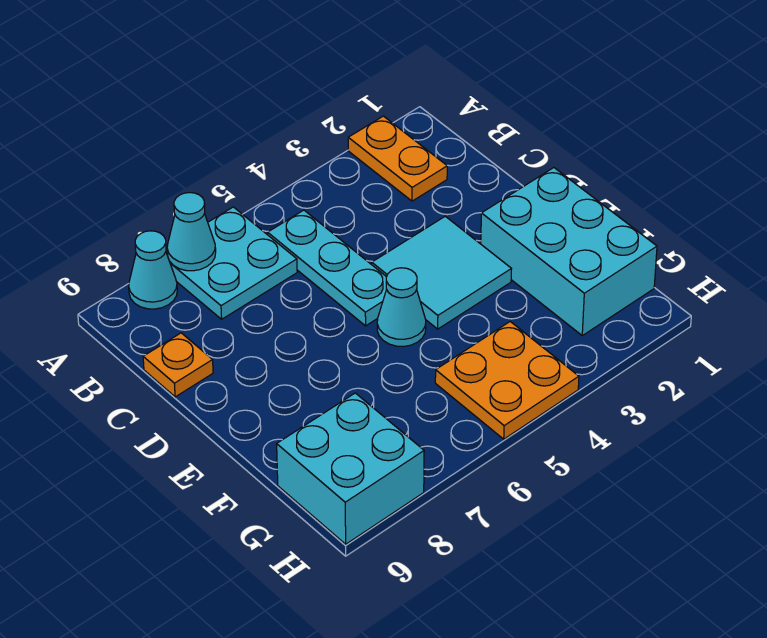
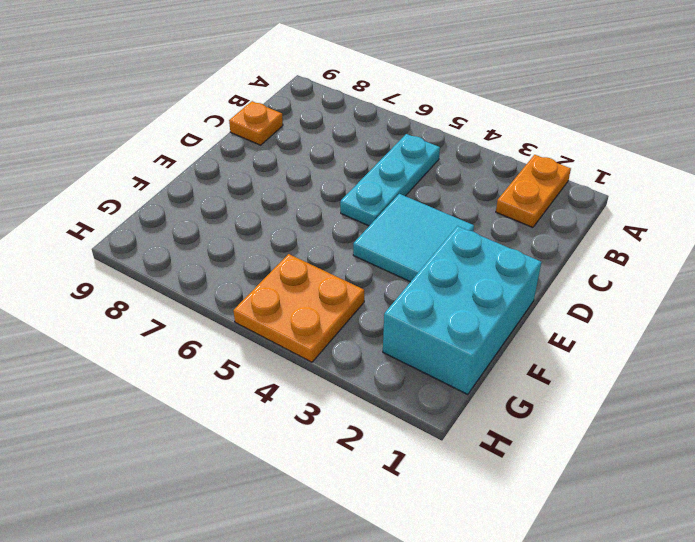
none -> cyan 2x2 plate [166,207,297,319]
none -> cyan 1x1 cone [129,231,177,309]

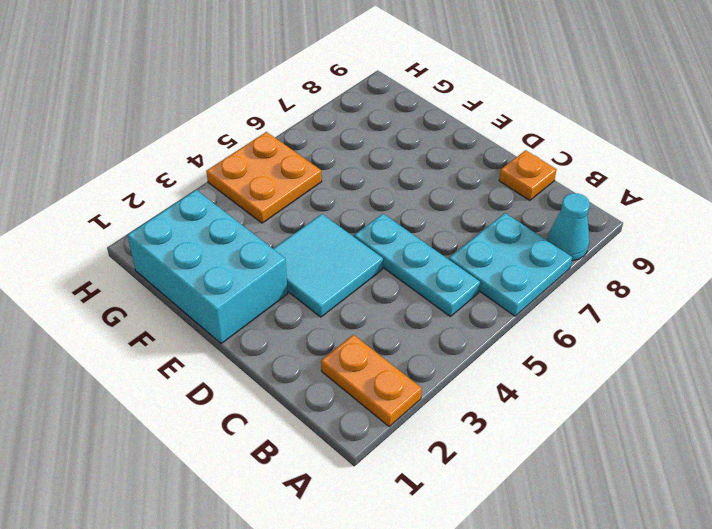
none -> cyan 1x1 cone [377,268,426,346]
none -> cyan 2x2 brick [277,393,424,544]

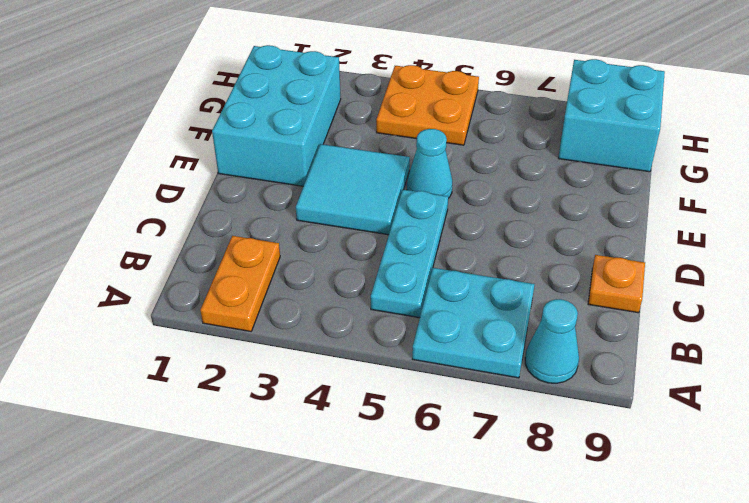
none -> cyan 1x1 cone [167,193,216,271]

